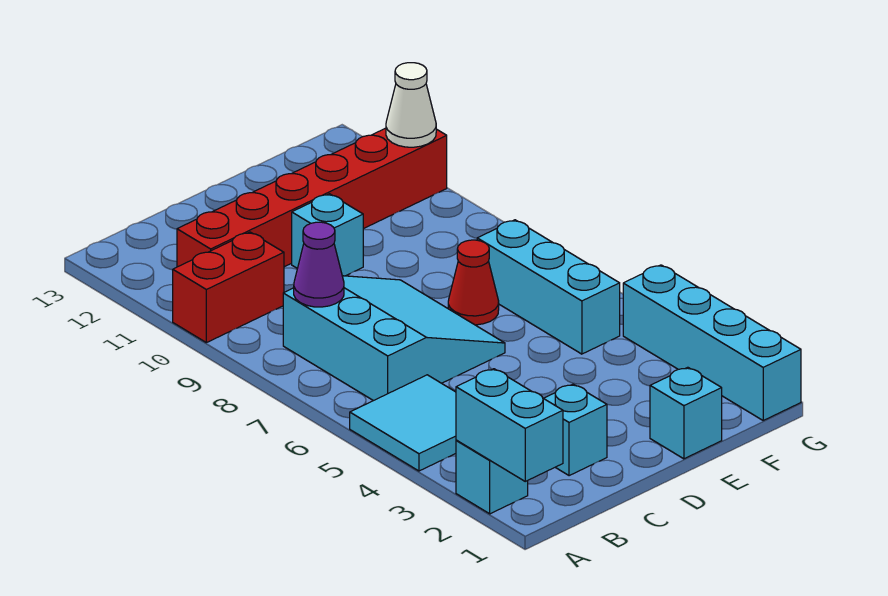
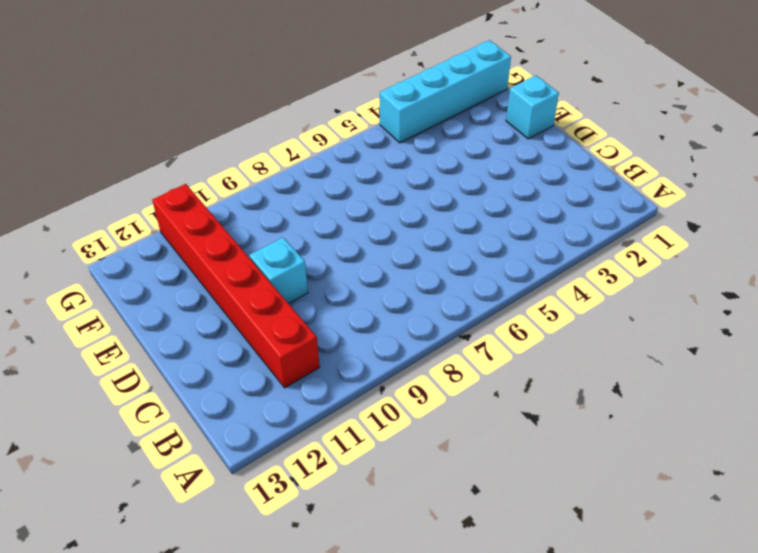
none -> cyan 1x1 brick [456,440,528,514]
none -> cyan 2x2 tile [350,375,456,471]
none -> red 1x2 brick [173,232,284,343]

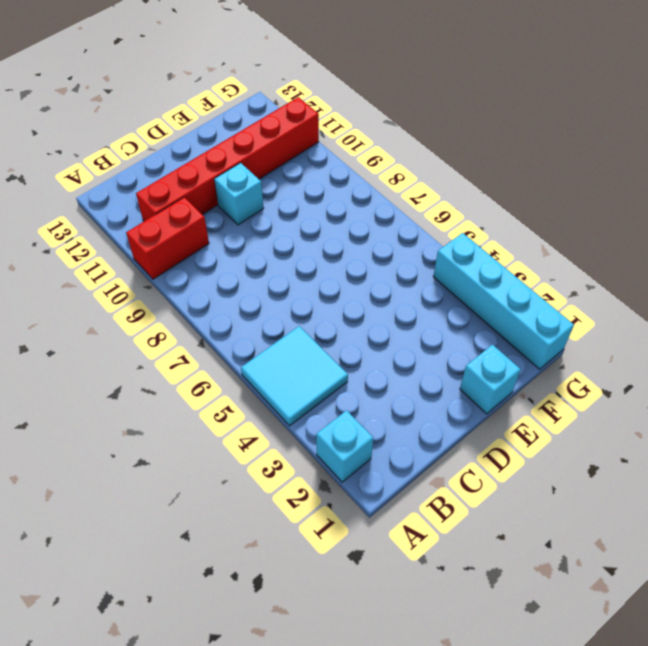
none -> cyan 3x3 slope [283,276,505,401]
none -> cyan 1x1 brick [544,384,607,476]
none -> red 1x1 cone [448,240,499,325]

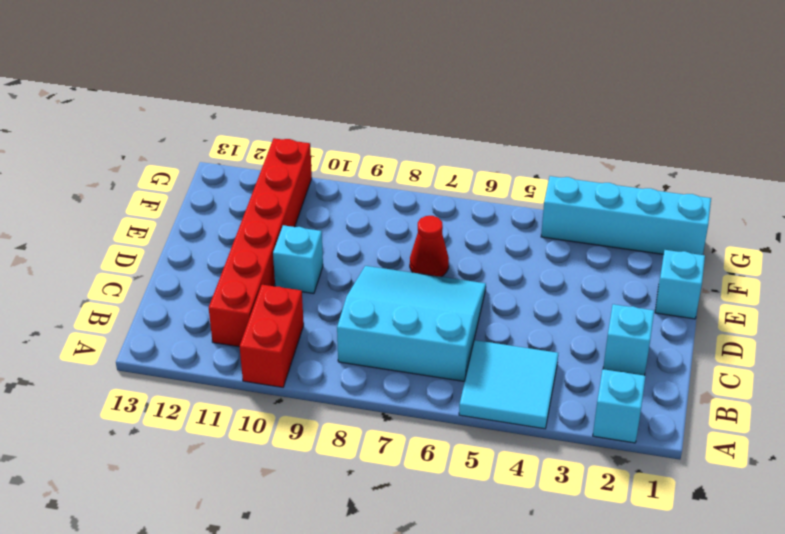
none -> cyan 1x3 brick [477,220,620,354]
none -> cyan 1x2 brick [456,369,563,481]
none -> purple 1x1 cone [294,222,344,307]

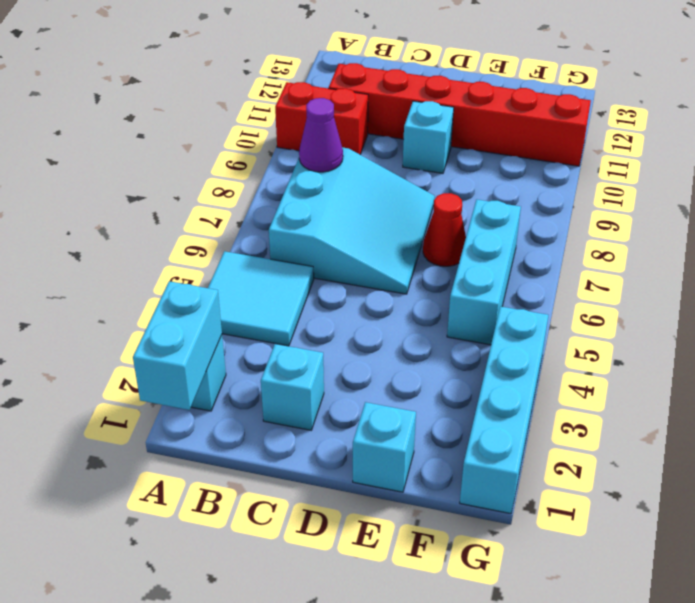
none -> white 1x1 cone [386,63,436,147]

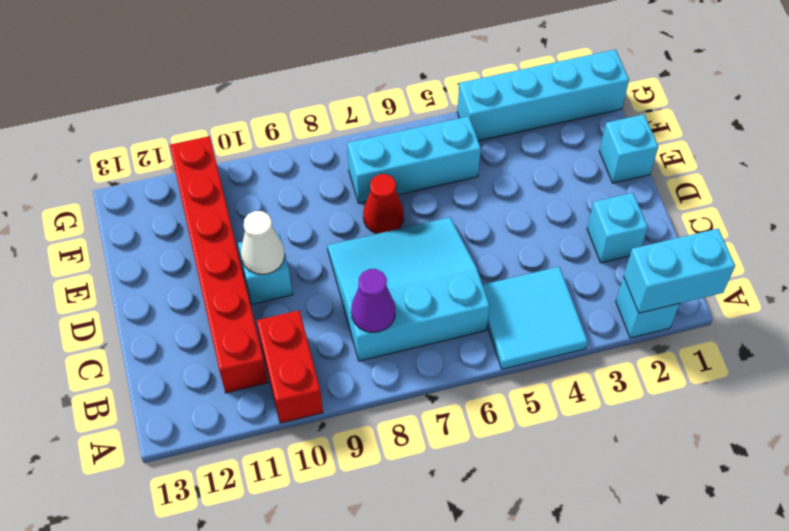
white 1x1 cone [241,211,285,274] -> white 1x1 cone moved to [386,63,436,147]

